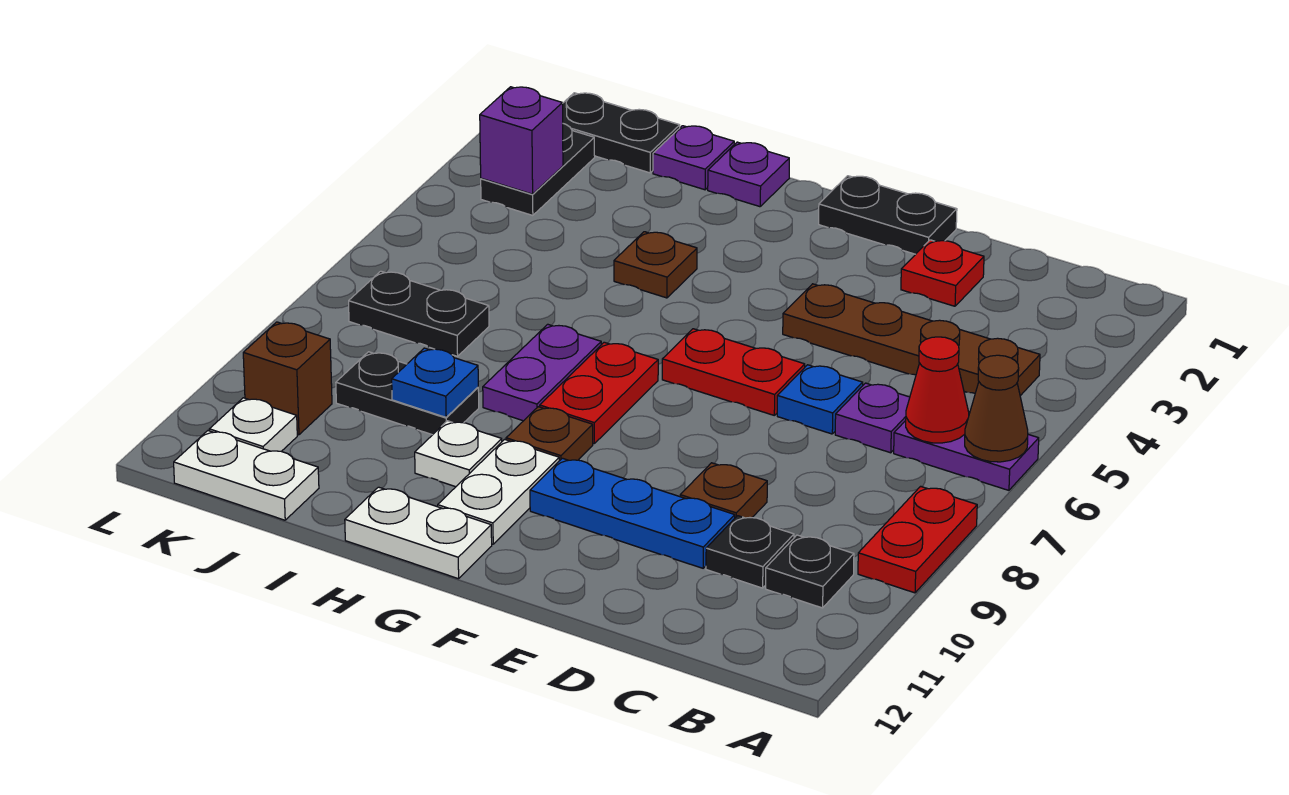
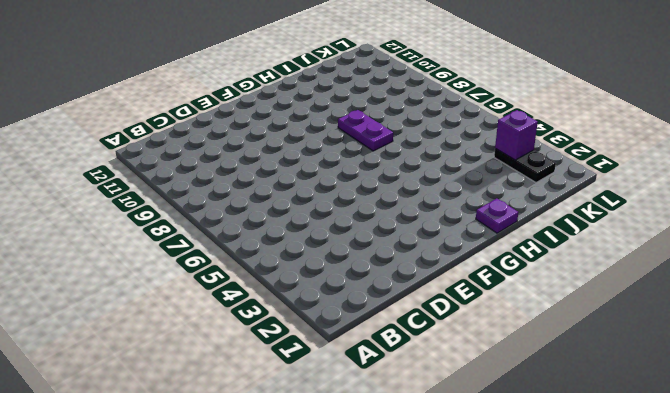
none -> purple 1x2 plate [894,421,1039,490]
none -> red 1x2 plate [858,486,977,593]
none -> brown 1x4 plate [783,284,1040,396]
none -> black 1x1 plate [766,535,854,608]

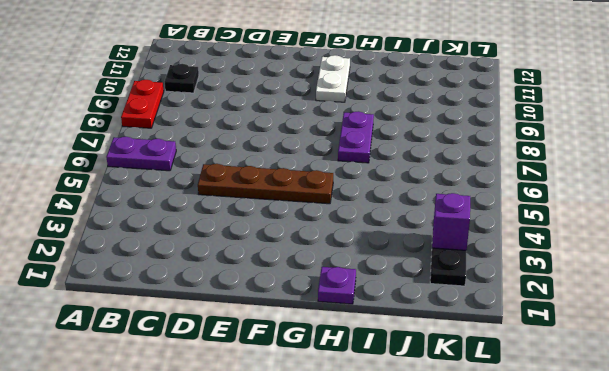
brown 1x4 plate [198,164,333,204] -> brown 1x4 plate moved to [783,284,1040,396]
none -> purple 1x1 plate [835,383,910,453]
none -> black 1x1 plate [706,516,794,588]
none -> red 1x1 plate [901,240,984,306]
none -> blue 1x1 plate [777,365,863,434]

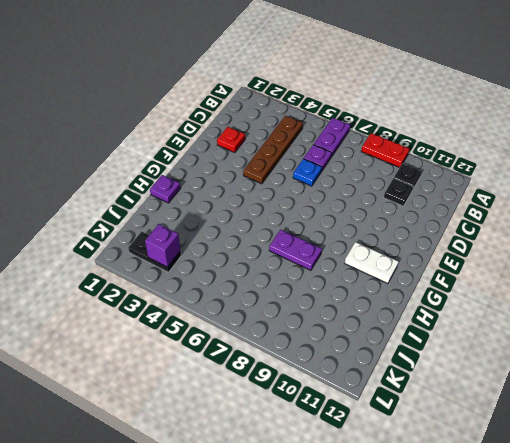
none -> brown 1x1 plate [680,463,767,518]
none -> blue 1x3 plate [530,458,735,568]
none -> black 1x2 plate [819,176,957,254]
none -> red 1x2 plate [662,329,805,415]

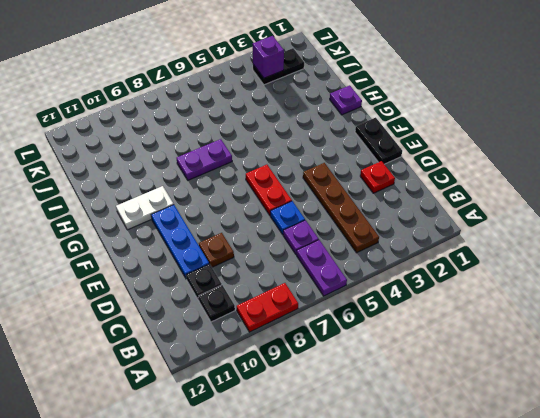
none -> red 1x2 plate [540,342,658,444]
none -> brown 1x1 plate [506,407,593,461]
none -> white 1x2 plate [345,487,492,579]
none -> brown 1x1 plate [614,232,697,298]

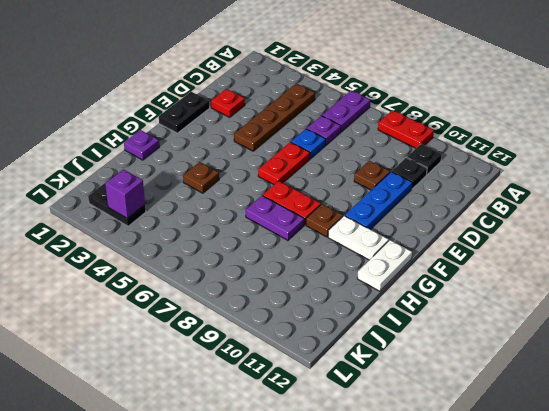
none -> white 1x1 plate [415,421,502,487]
none -> purple 1x1 plate [653,126,734,190]
none -> black 1x2 plate [336,352,479,435]
none -> black 1x2 plate [562,93,680,173]

